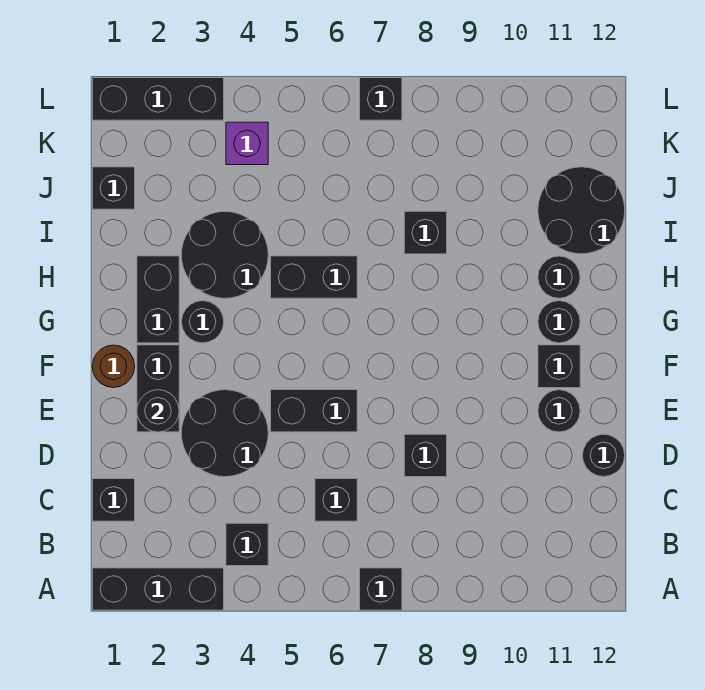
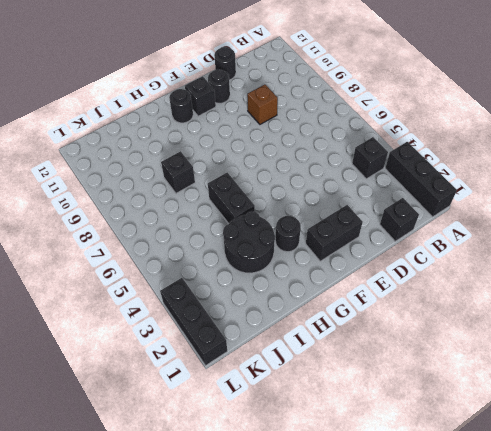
brown 1x1 brick [247,85,278,124] -> none
none -> black 1x1 brick [360,568,402,610]
none -> black 1x1 brick [315,479,357,521]
none -> black 2x2 round brick [181,390,268,477]

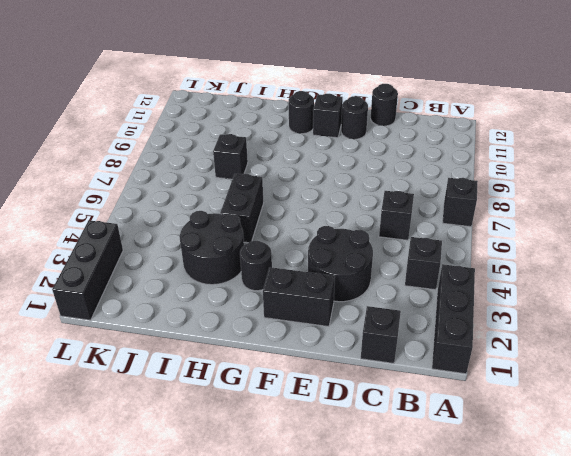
none -> black 1x1 brick [404,434,447,477]
none -> black 1x2 brick [271,390,357,432]
none -> brown 1x1 round brick [92,345,135,388]

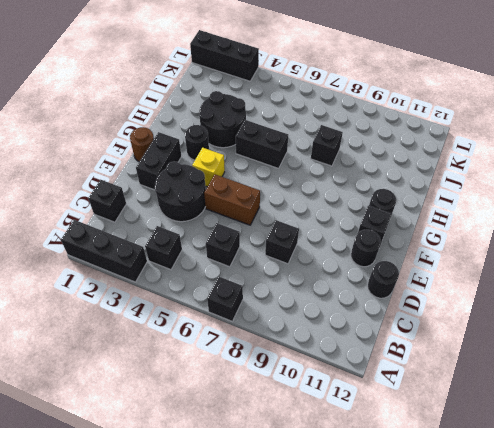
brown 1x2 brick [204,174,260,225] -> black 1x2 brick [271,390,357,432]
yellow 1x1 brick [192,148,225,187] -> none
none -> black 1x2 brick [137,256,179,343]
none -> black 1x1 round brick [538,256,580,298]
none -> black 2x2 round brick [538,167,625,254]

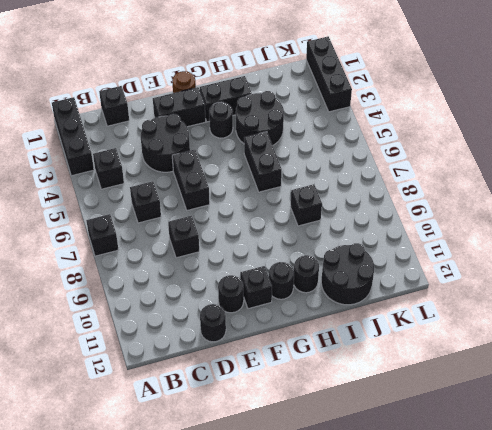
none -> black 1x1 brick [92,167,135,209]
none -> purple 1x1 brick [226,122,268,165]
none -> black 1x1 brick [360,78,402,120]

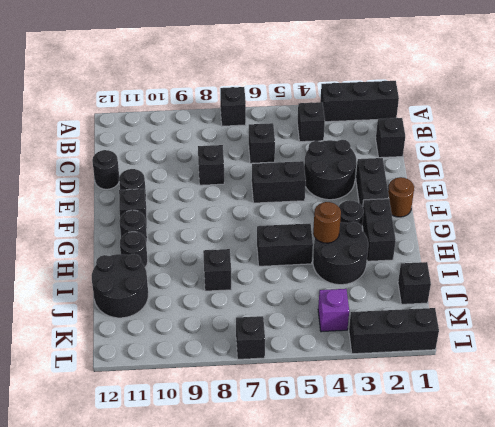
brown 1x1 round brick [313,202,341,243] -> none
none -> black 1x1 round brick [137,390,179,432]

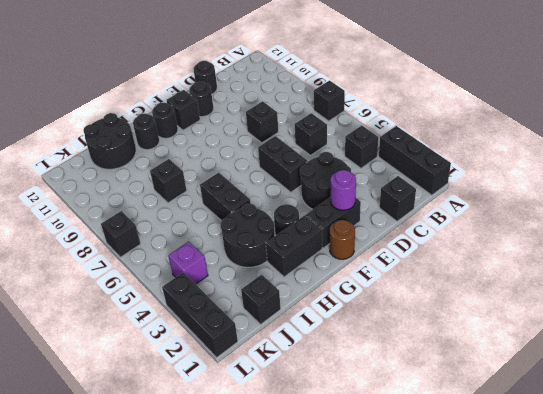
purple 1x1 round brick [331,170,356,210] -> black 1x1 round brick [137,390,179,432]

